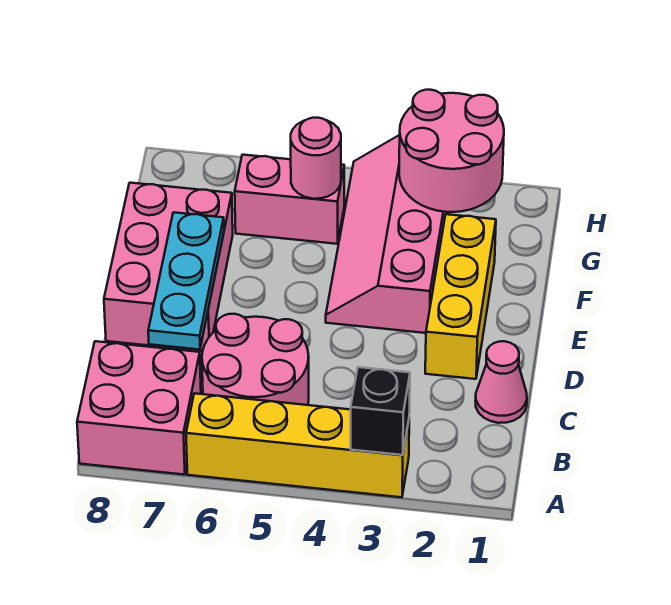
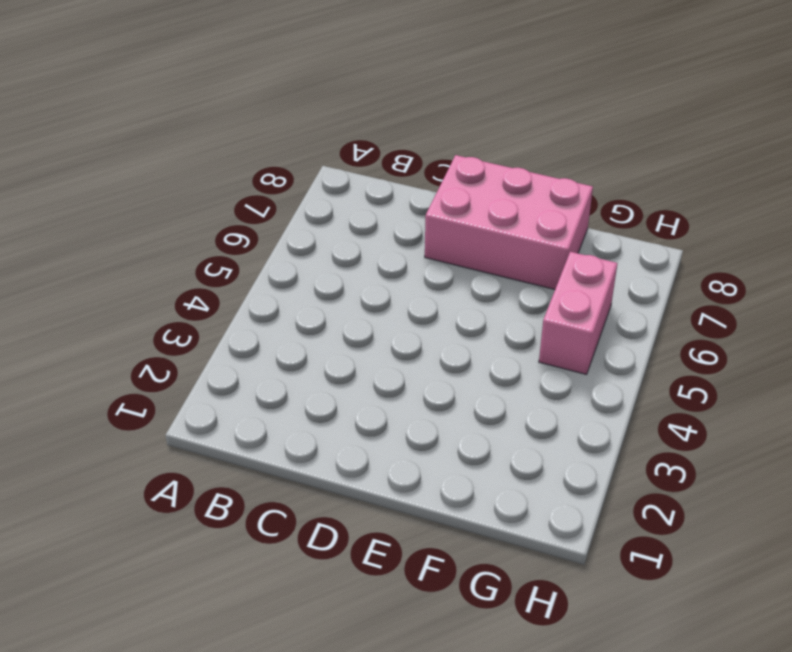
none -> yellow 1x4 brick [186,393,409,497]
none -> pink 2x2 brick [77,341,201,475]
none -> pink 2x2 round brick [202,314,309,405]

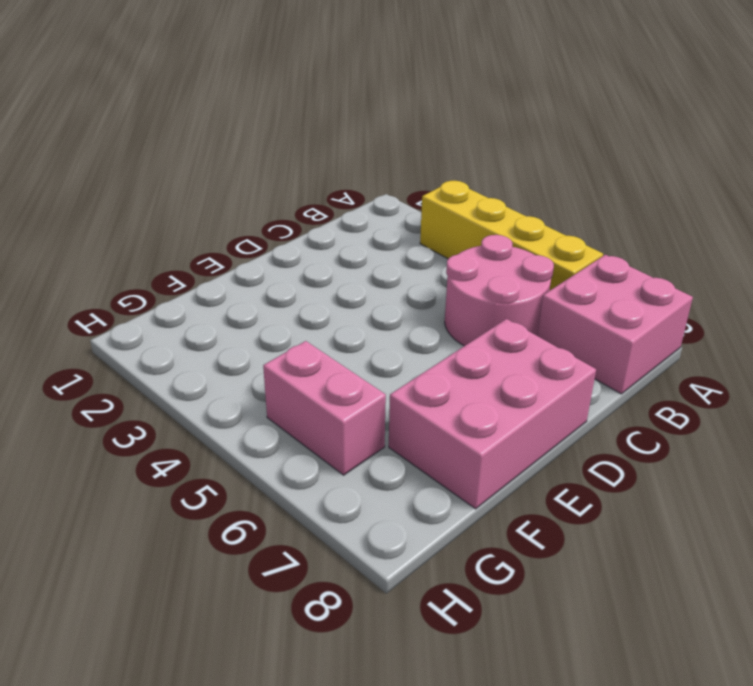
none -> pink 1x1 cone [475,341,527,423]
none -> yellow 1x3 brick [425,214,496,379]
none -> pink 2x4 slope [326,135,449,333]

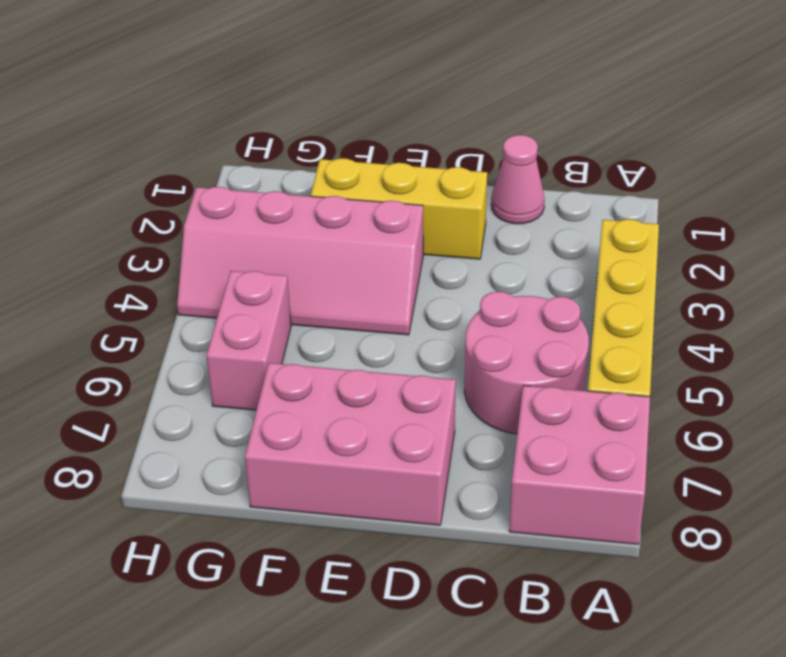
none -> black 1x1 brick [350,367,410,455]
none -> cyan 1x3 plate [148,212,224,350]
none -> pink 2x2 round brick [399,90,504,212]

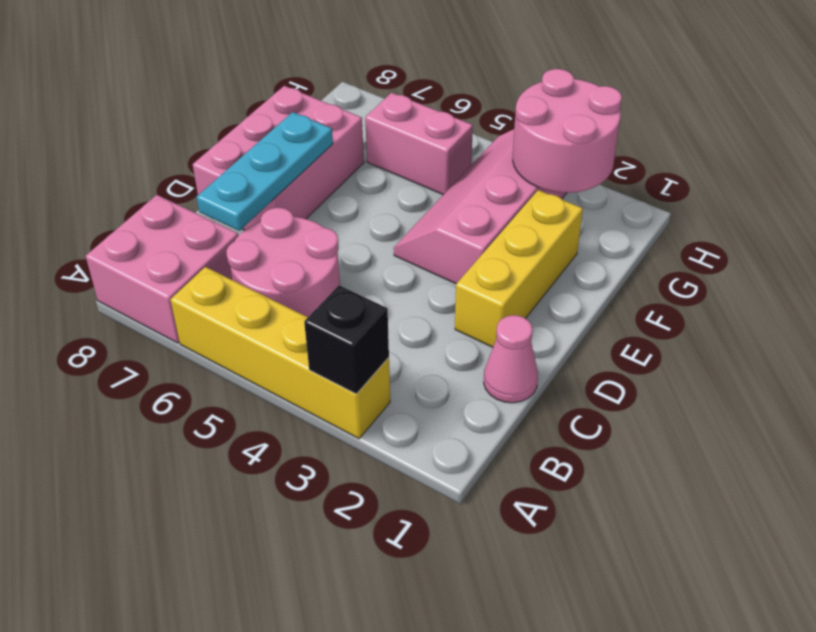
none -> pink 1x1 round brick [291,118,341,199]

